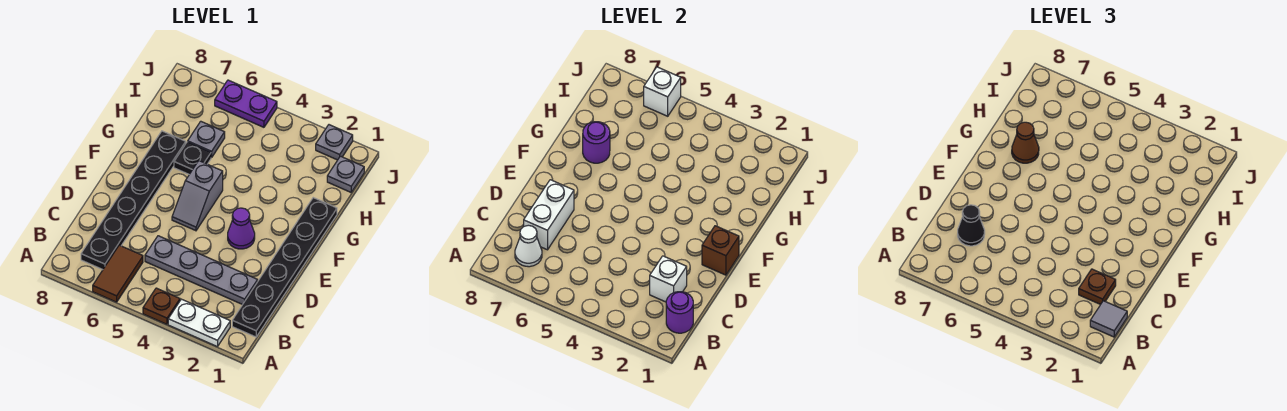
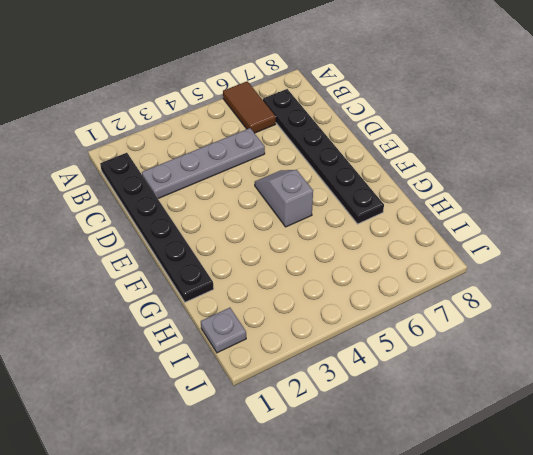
none -> white 1x2 plate [168,299,230,347]
none -> brown 1x1 plate [143,288,180,324]
none -> purple 1x1 cone [228,208,255,249]

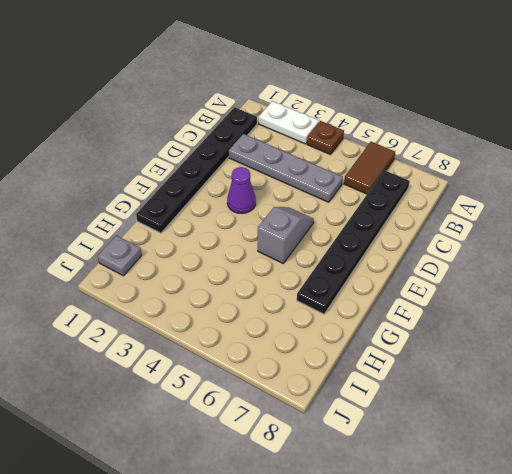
none -> black 1x1 plate [174,142,211,174]
none -> grey 1x1 plate [188,121,225,158]
none -> grey 1x1 plate [316,125,353,160]

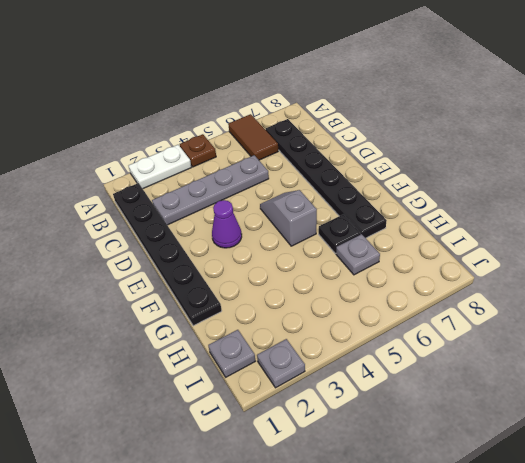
none -> purple 1x2 plate [215,80,277,127]
none -> purple 1x1 round brick [666,292,693,333]
none -> white 1x1 cone [515,225,542,267]

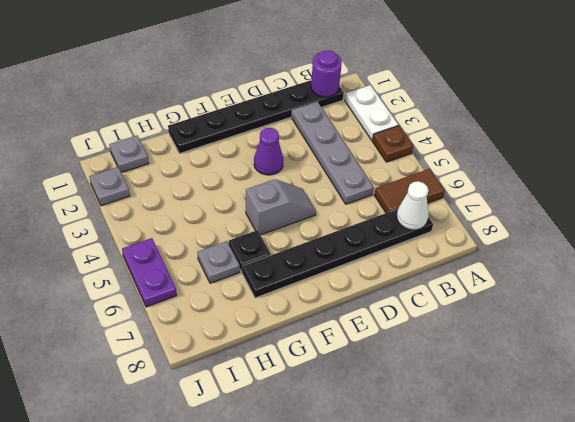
none -> white 1x1 brick [650,256,687,302]
none -> white 1x2 brick [524,180,574,250]
none -> brown 1x1 brick [702,226,739,275]

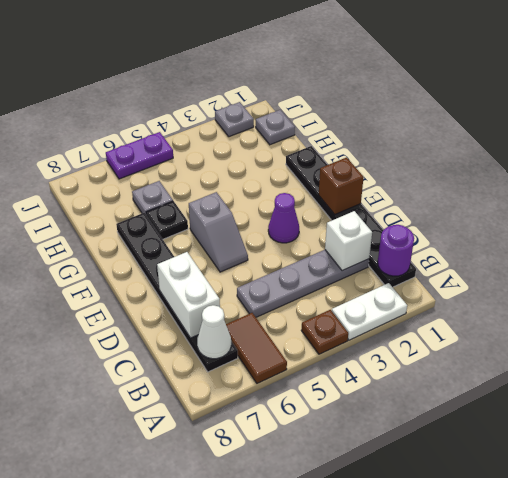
none -> purple 1x1 round brick [583,122,610,163]
none -> white 1x1 brick [644,67,681,116]
none -> grey 1x1 tile [1090,301,1127,337]

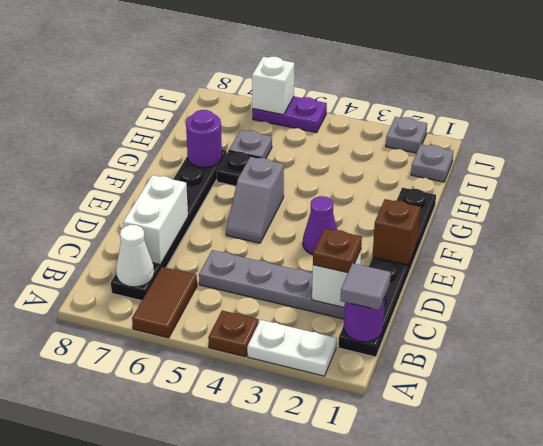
none -> black 1x1 cone [958,205,985,246]
none -> brown 1x1 cone [1012,122,1039,163]

